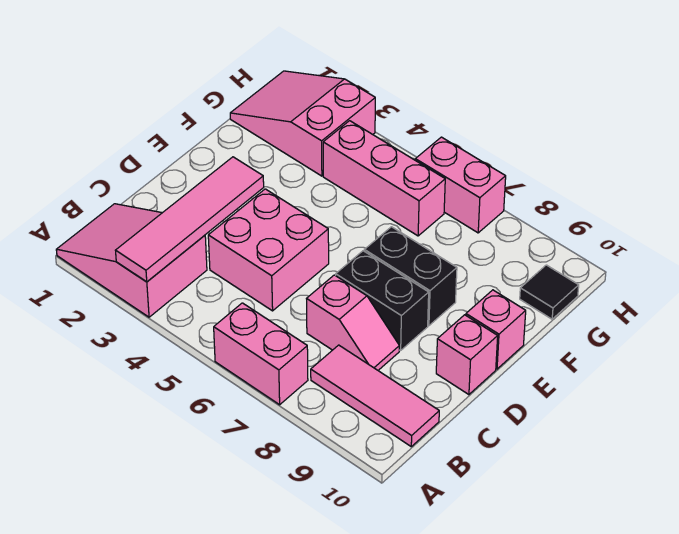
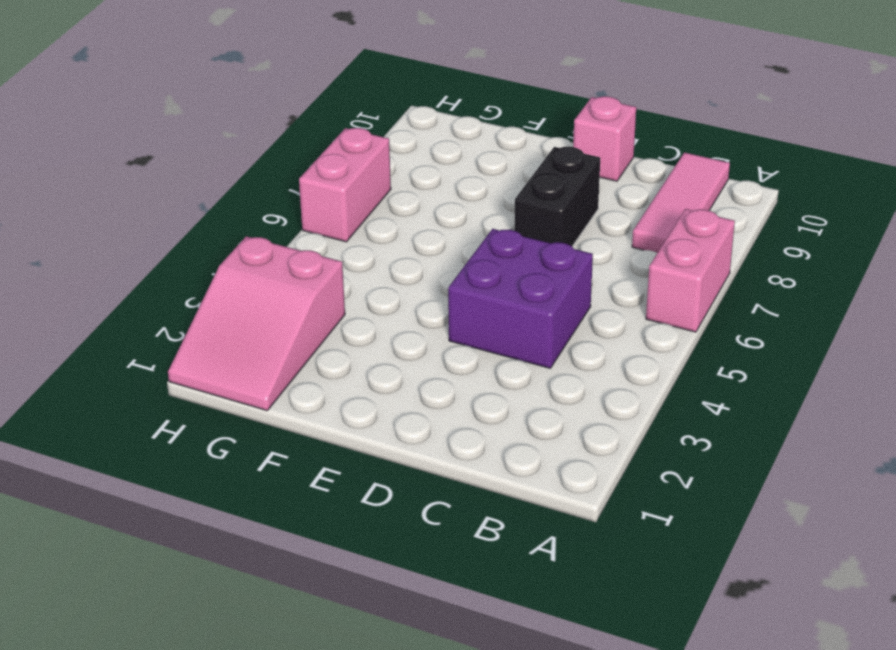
purple 2x2 brick [448,229,593,368] -> pink 2x2 brick [208,189,329,311]
none -> pink 2x3 slope [56,204,207,317]
none -> pink 1x2 slope [307,275,399,370]
none -> black 1x2 brick [364,227,457,326]

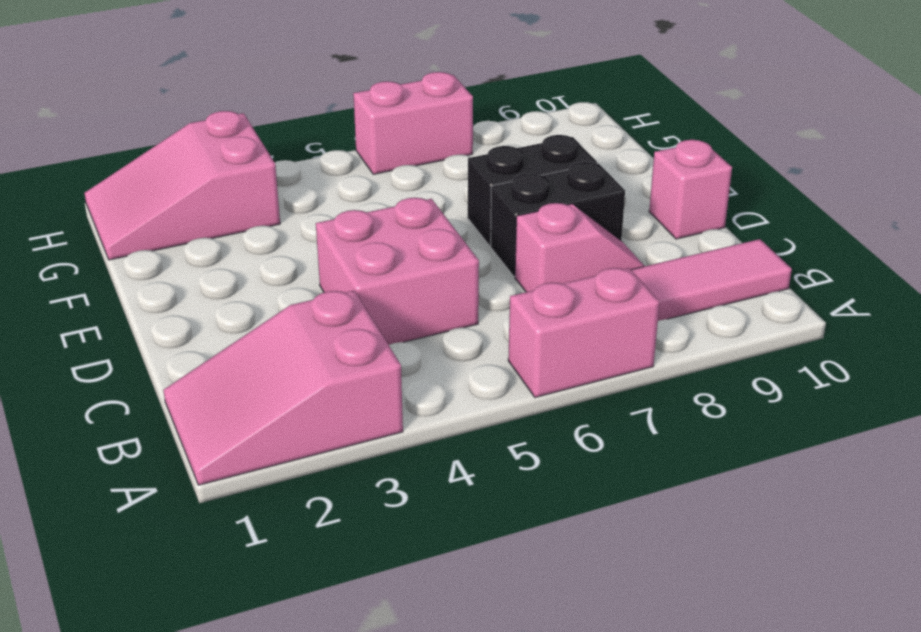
none -> pink 1x1 brick [466,290,526,369]
none -> pink 1x3 brick [323,121,445,236]
none -> black 1x1 tile [520,265,579,319]

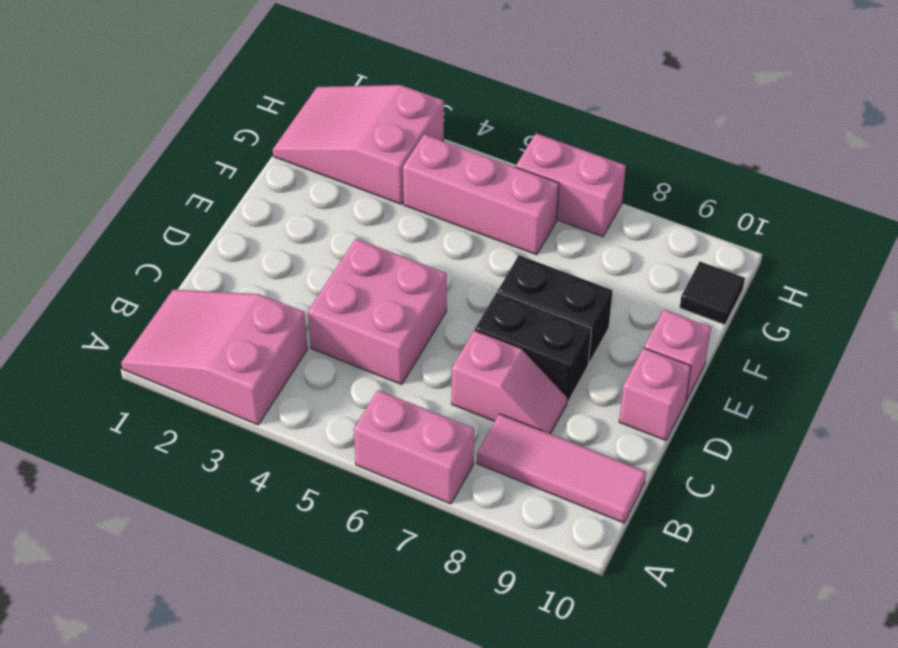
none -> pink 1x4 tile [115,157,264,282]

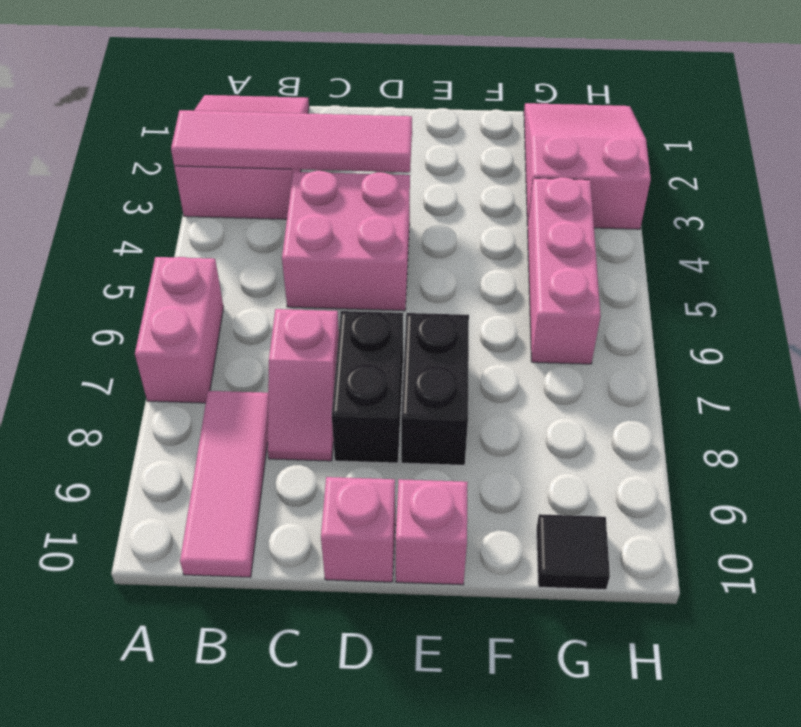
none -> pink 1x2 brick [415,137,506,233]

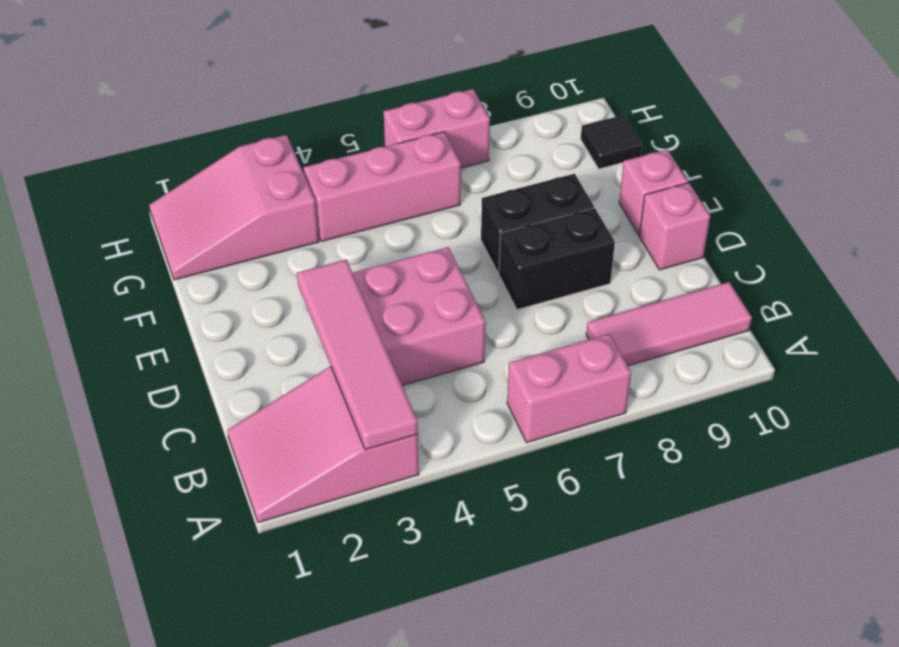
none -> pink 1x2 slope [307,275,399,370]

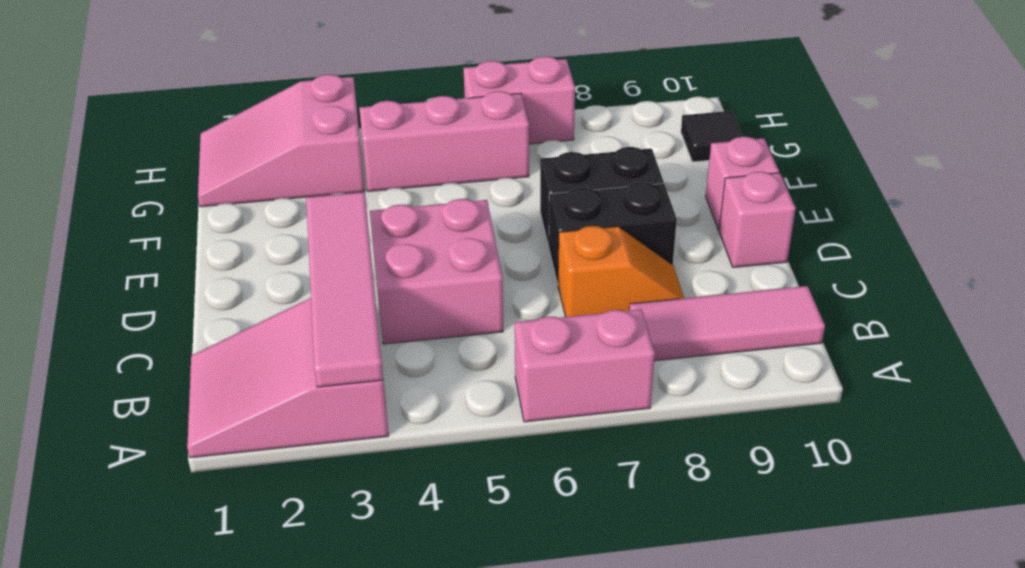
orange 1x2 slope [558,226,684,317] -> pink 1x2 slope [307,275,399,370]

